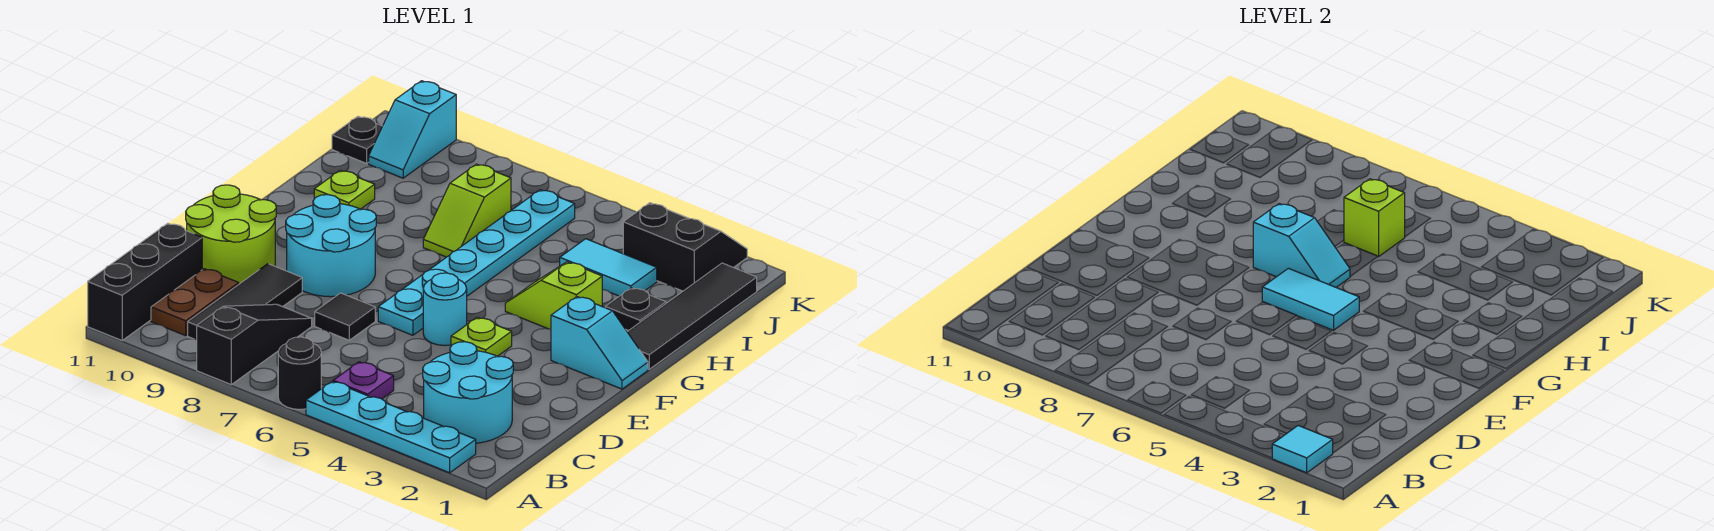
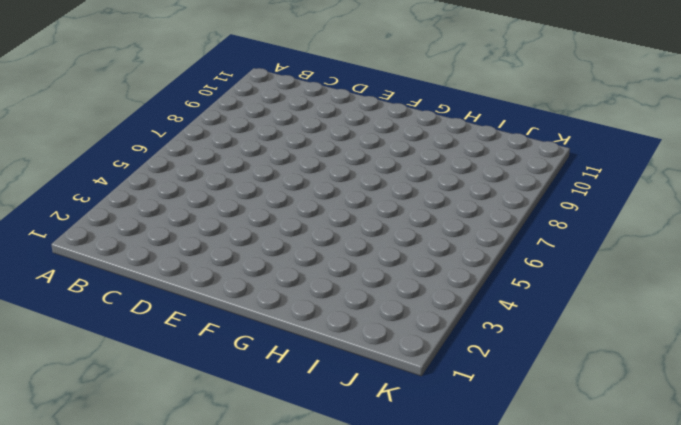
none -> cyan 1x4 plate [306,382,476,473]
none -> black 1x1 round brick [278,337,321,409]
none -> black 1x3 slope [197,304,312,385]

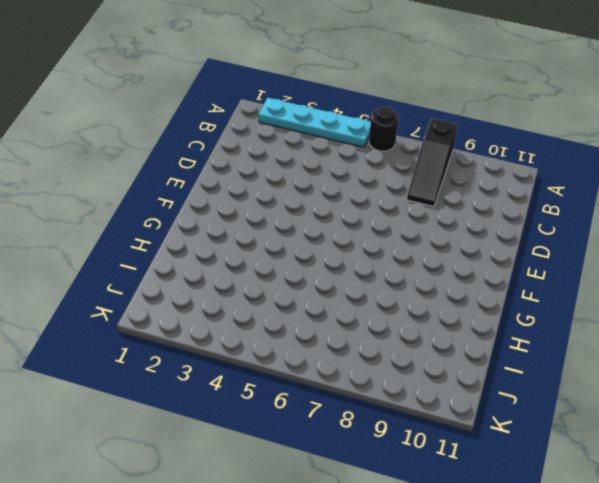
none -> black 1x3 brick [88,223,202,340]
none -> cyan 2x2 round brick [423,342,513,443]
none -> purple 1x1 plate [333,362,394,399]

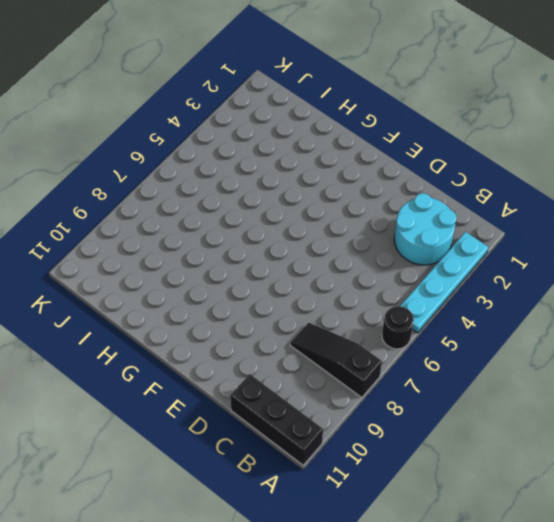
none -> purple 1x1 plate [333,362,394,399]
none -> black 1x3 tile [188,264,302,340]
none -> brown 1x2 plate [151,269,239,336]

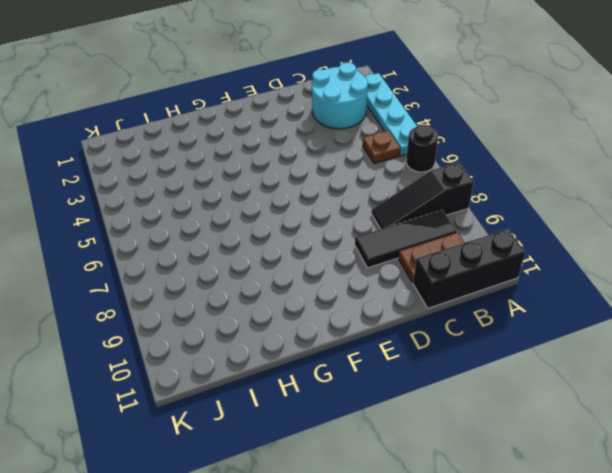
brown 1x1 plate [363,131,400,164] -> purple 1x1 plate [333,362,394,399]
none -> black 1x1 tile [315,293,375,340]
none -> lime 2x2 round brick [186,185,276,284]
none -> lime 1x1 plate [451,318,512,356]

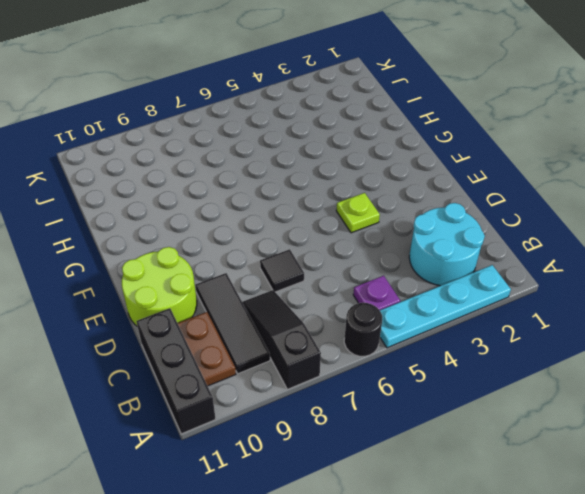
none -> cyan 1x1 round brick [423,273,467,346]
none -> cyan 1x6 plate [378,190,575,335]
none -> cyan 2x2 round brick [286,195,376,297]

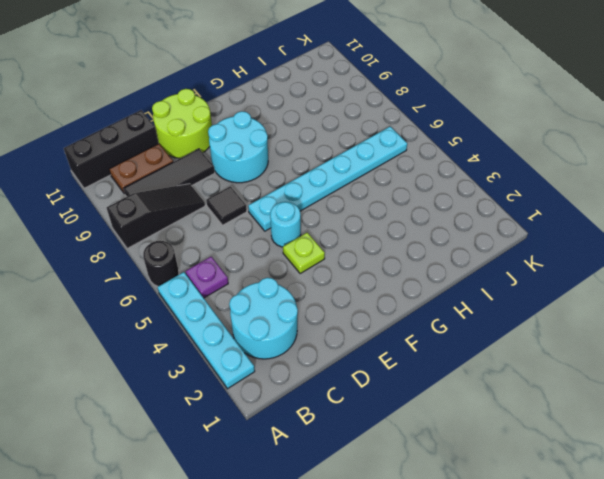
none -> cyan 1x2 slope [551,297,648,389]
none -> black 1x4 tile [627,263,757,369]
none -> lime 1x2 slope [505,262,602,329]

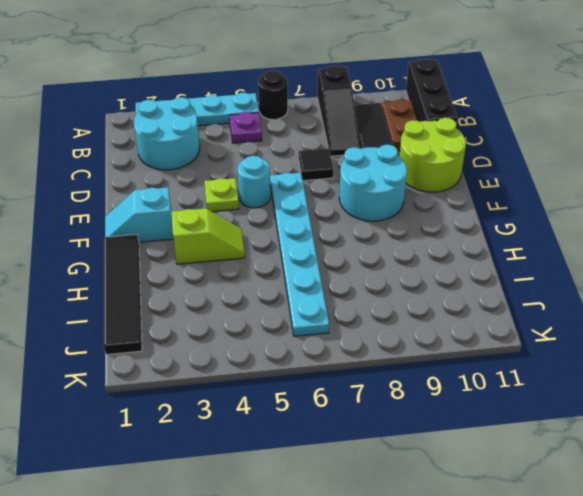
none -> black 1x1 plate [605,288,666,331]
none -> lime 1x2 slope [423,164,511,257]
none -> lime 1x1 plate [314,170,375,209]

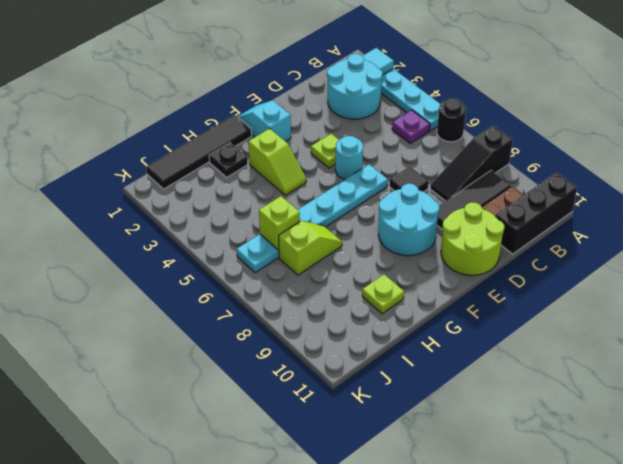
none -> cyan 1x2 tile [560,239,657,296]
none -> black 2x2 slope [623,203,747,291]
none -> cyan 1x2 slope [369,81,456,178]

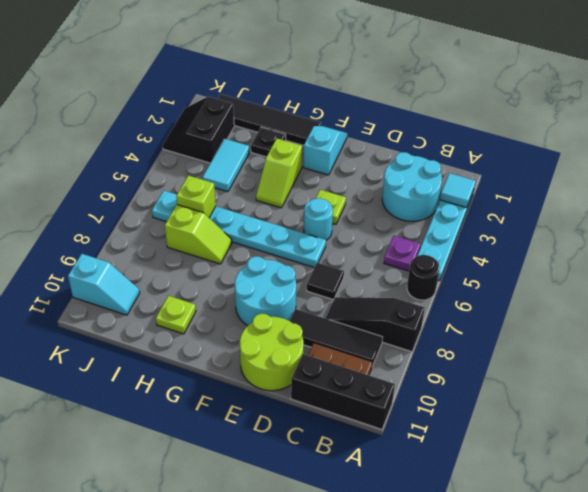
none -> black 1x1 plate [332,116,382,163]
none -> cyan 1x2 tile [1262,268,1359,330]
none -> cyan 1x2 slope [1253,204,1350,287]

